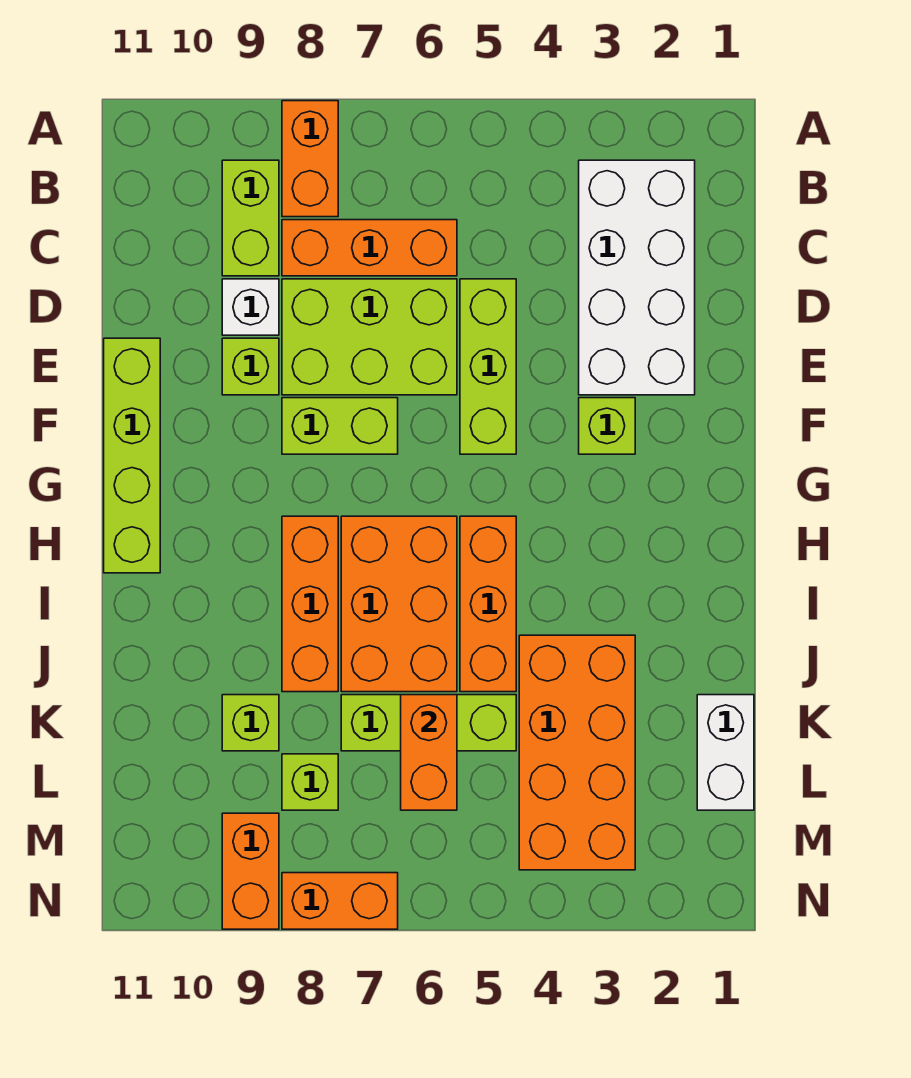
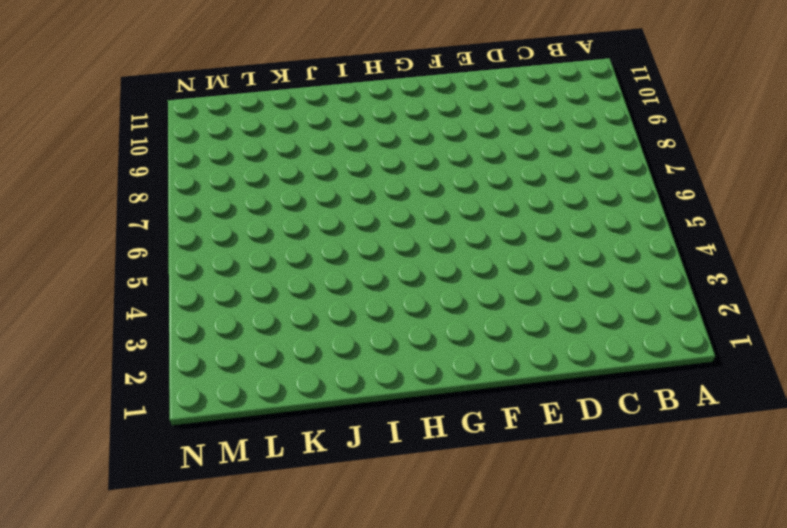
none -> orange 1x2 brick [282,101,338,217]
none -> white 2x4 brick [579,160,695,395]
none -> lime 1x2 brick [222,160,279,276]

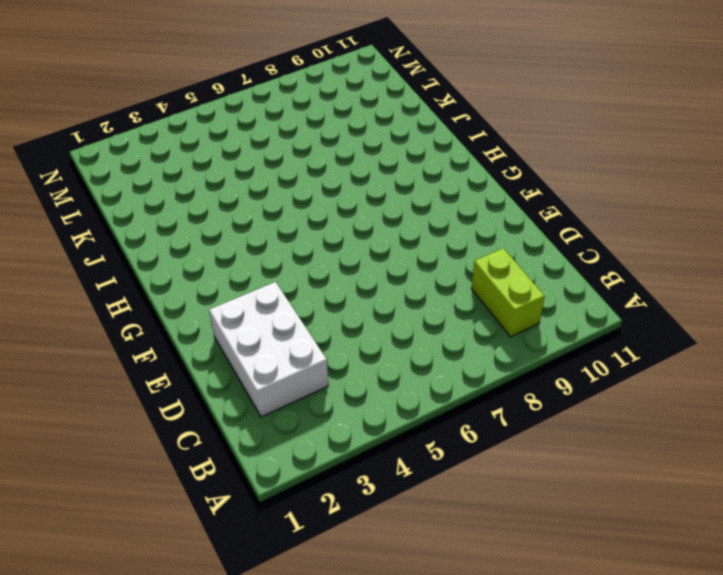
white 2x3 brick [209,282,328,417] -> white 2x4 brick [579,160,695,395]
none -> orange 1x2 brick [282,101,338,217]
none -> orange 1x3 brick [282,220,457,276]
none -> lime 1x3 brick [460,279,516,454]

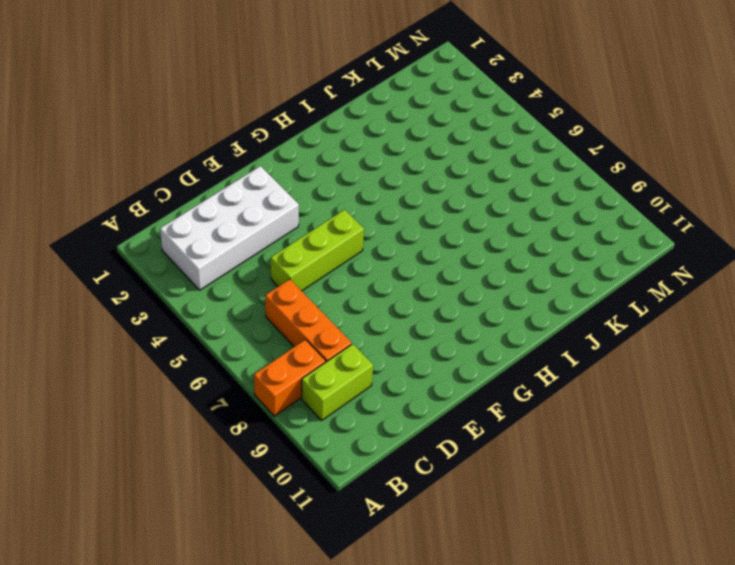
none -> lime 2x3 brick [282,279,457,395]
none -> white 1x1 brick [222,279,279,335]
none -> lime 1x1 brick [222,338,279,395]

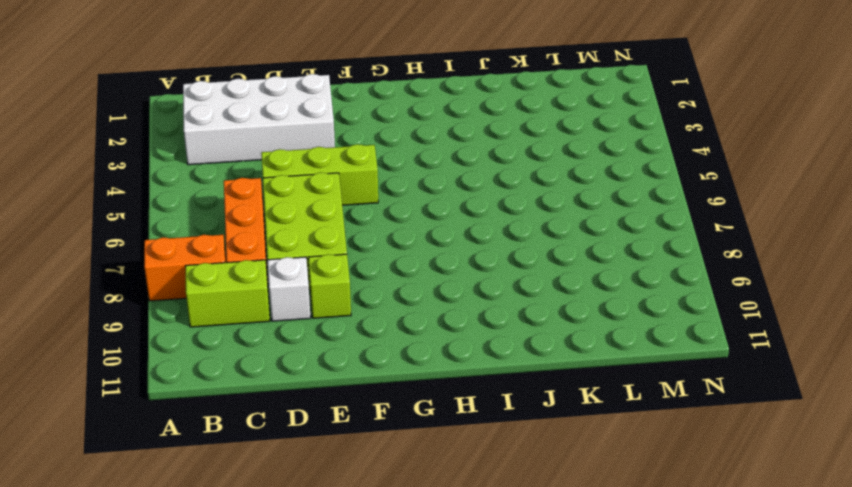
none -> lime 1x4 brick [104,338,160,573]
none -> lime 1x1 brick [579,398,635,454]
none -> lime 1x2 brick [282,398,398,454]

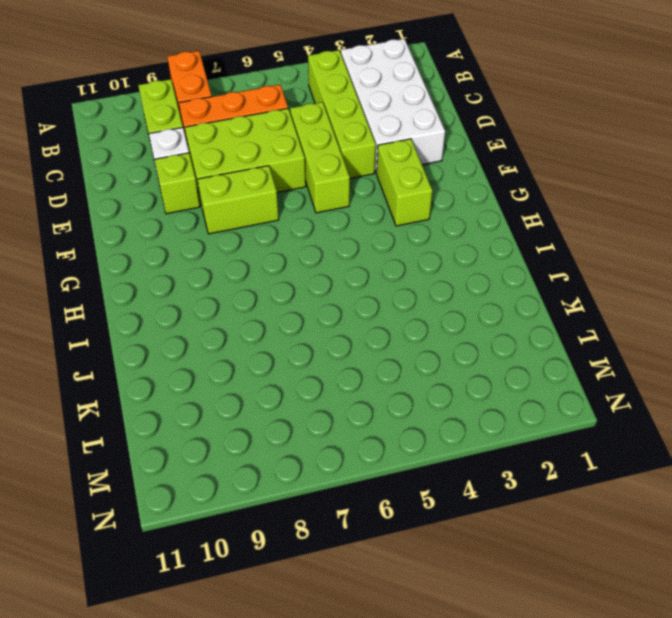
lime 1x4 brick [308,50,376,178] -> lime 1x4 brick moved to [104,338,160,573]
lime 1x2 brick [377,139,432,226] -> lime 1x1 brick [579,398,635,454]
none -> orange 1x3 brick [460,516,516,692]
none -> orange 2x3 brick [341,516,457,692]
none -> orange 1x3 brick [282,516,338,692]

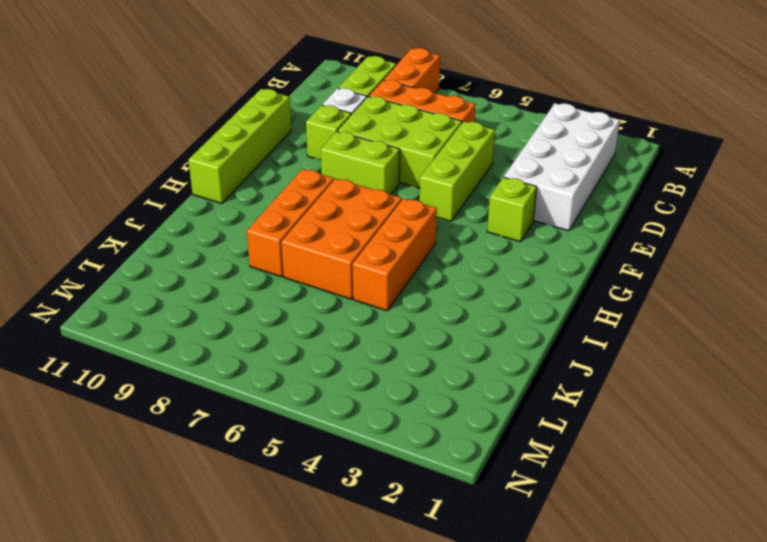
none -> orange 2x4 brick [519,635,635,870]
none -> white 1x2 brick [697,695,754,810]
none -> lime 1x3 brick [341,695,516,751]

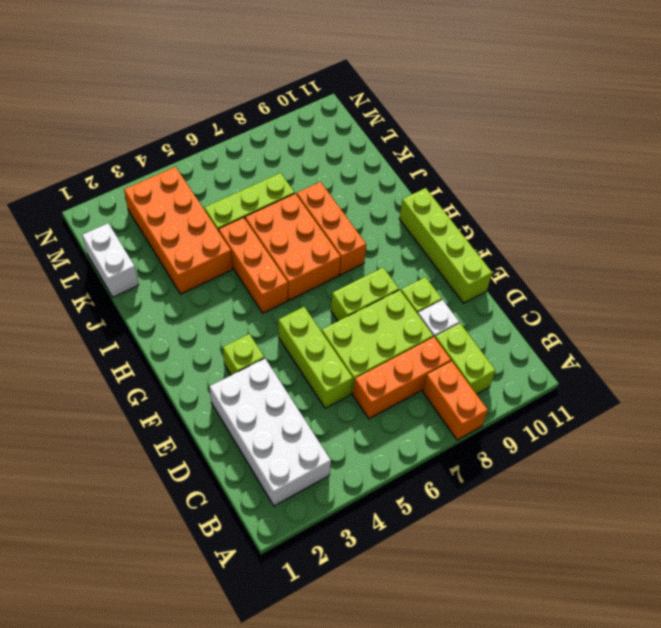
none -> lime 1x1 brick [222,695,279,751]
none -> lime 1x1 brick [282,754,338,810]
none -> orange 1x2 brick [222,813,279,929]

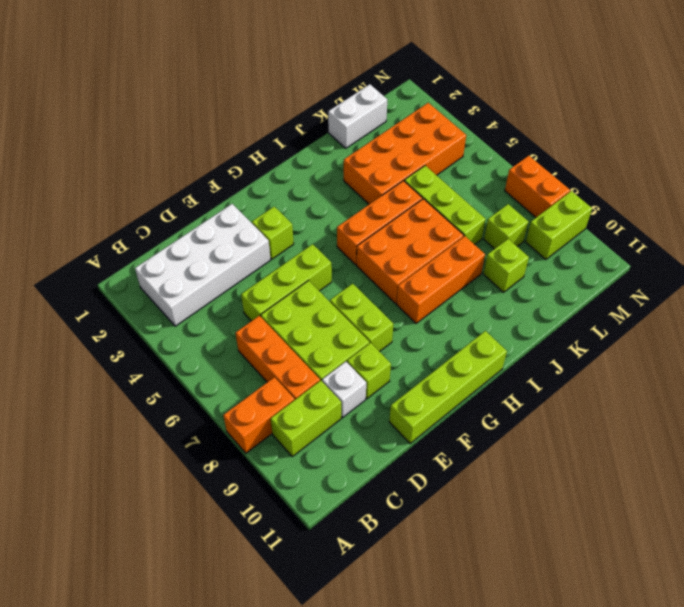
lime 1x2 brick [526,191,592,260] -> orange 1x2 brick [222,813,279,929]
none -> orange 1x2 brick [401,695,457,810]

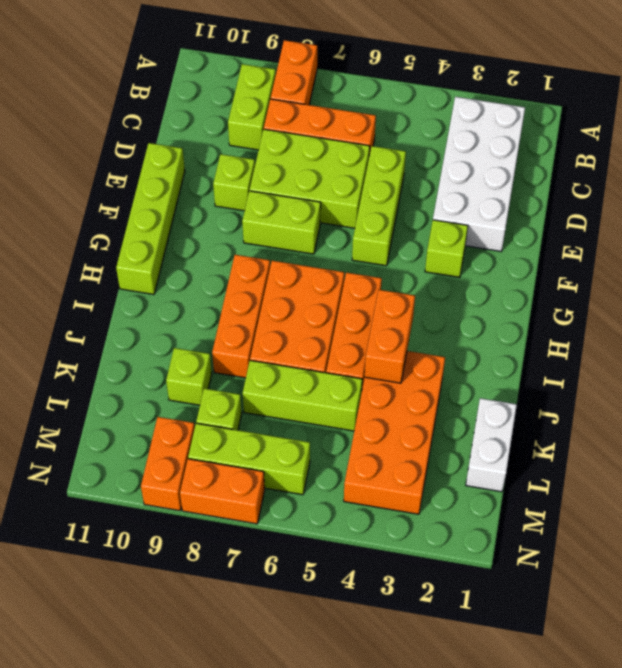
orange 1x2 brick [365,290,415,383] -> orange 1x2 brick moved to [401,695,457,810]
lime 1x3 brick [188,423,310,495] -> none
none -> white 1x1 brick [222,279,279,335]

